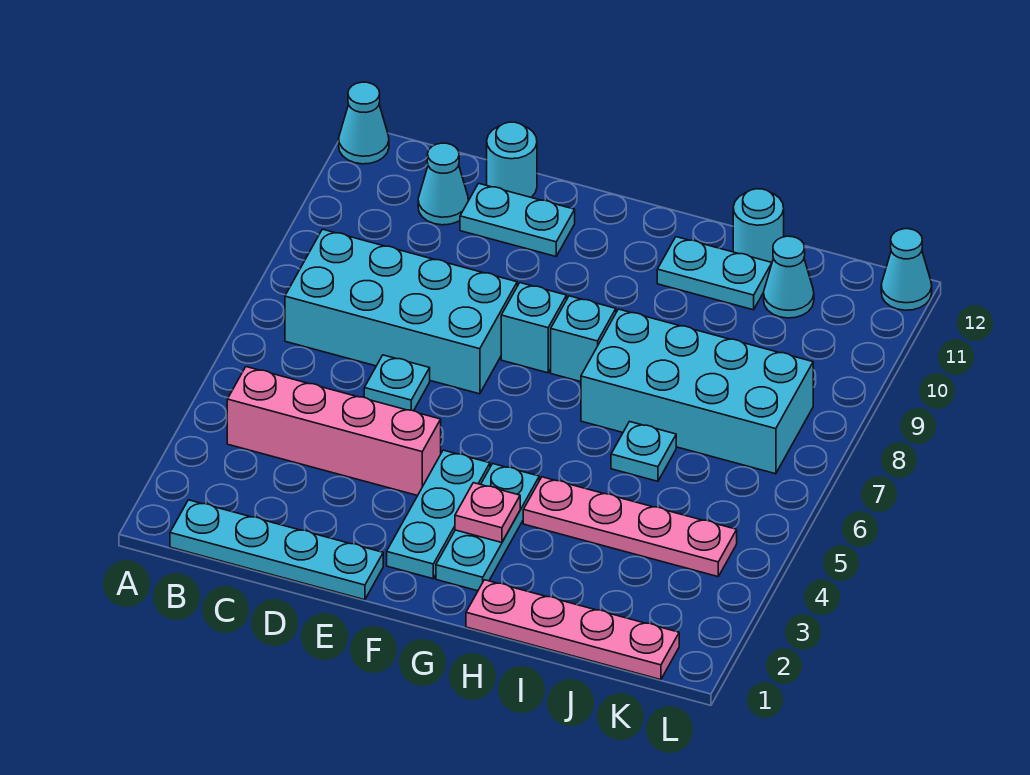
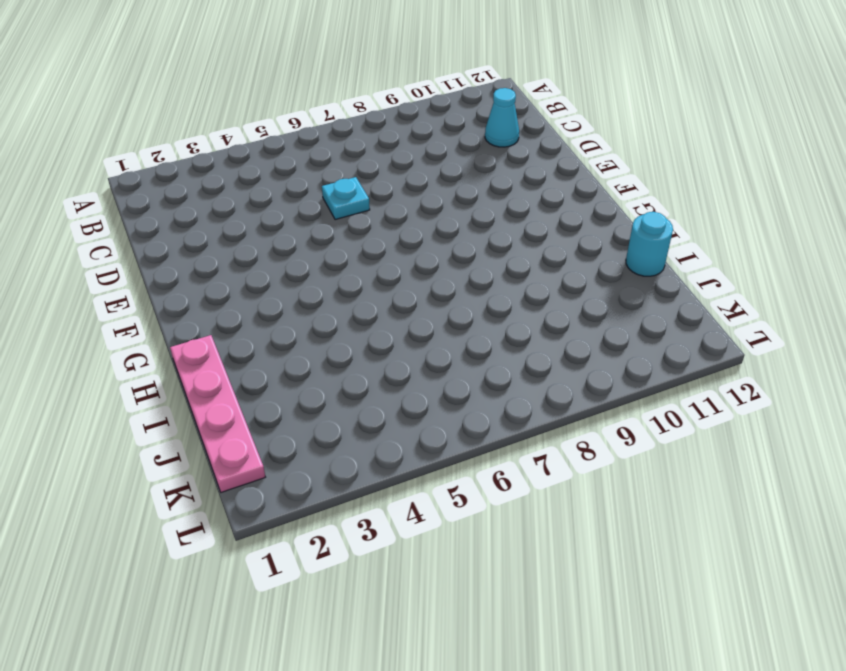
none -> cyan 1x1 cone [339,82,389,164]
none -> cyan 1x4 plate [170,500,383,600]
none -> pink 1x4 brick [227,367,441,496]

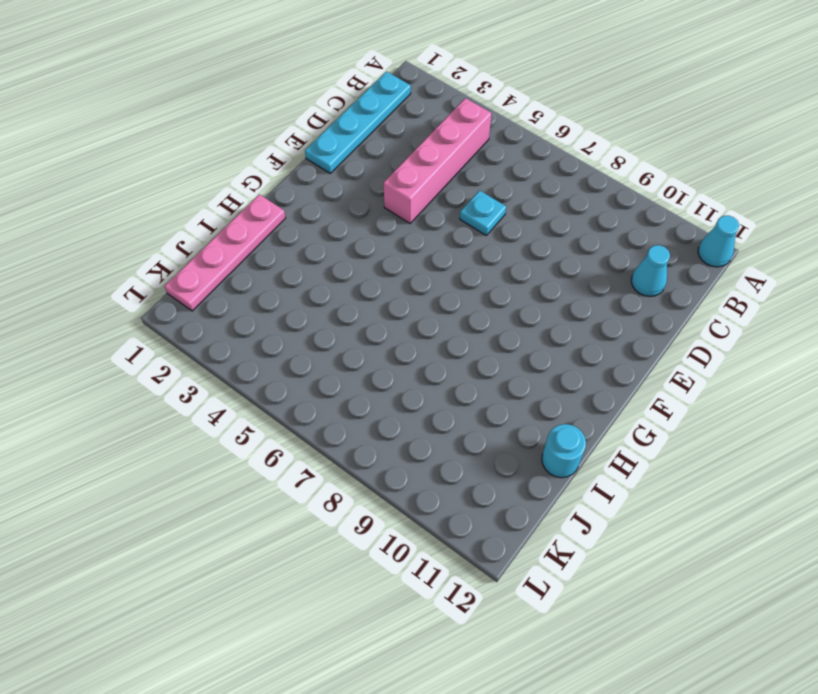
none -> cyan 2x4 brick [285,229,517,394]
none -> cyan 1x2 plate [460,183,575,256]
none -> cyan 1x1 round brick [487,122,537,197]

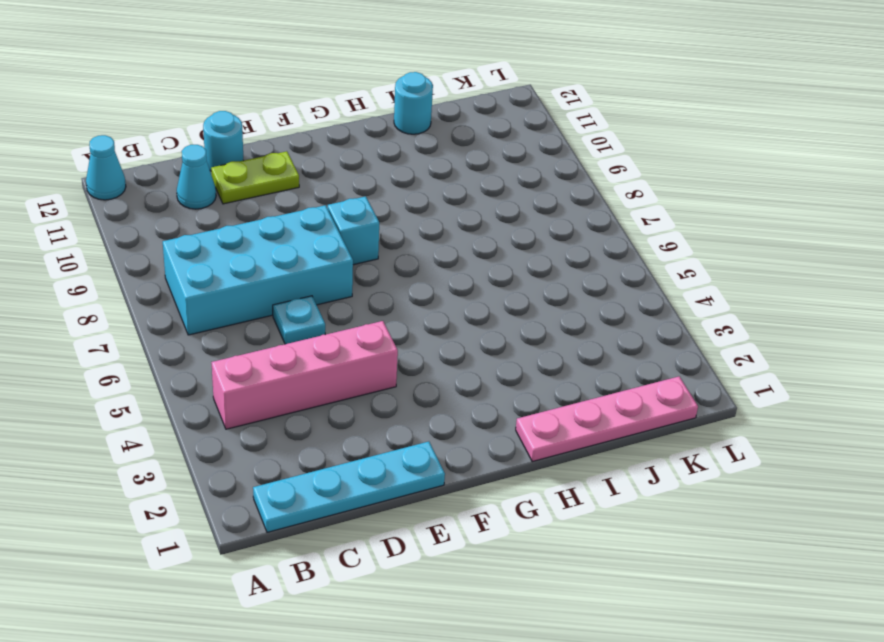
lime 1x2 plate [211,151,299,204] -> cyan 1x2 plate [460,183,575,256]
none -> cyan 1x3 plate [387,450,490,579]
none -> cyan 1x3 plate [436,464,539,591]
none -> cyan 1x1 brick [551,296,616,382]

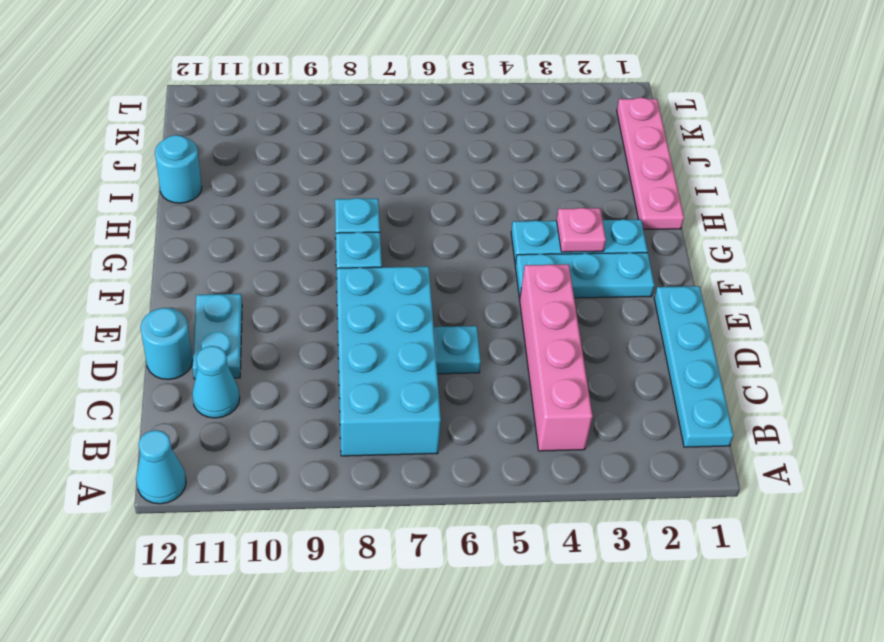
none -> pink 1x4 plate [523,477,737,577]
none -> cyan 2x4 brick [581,309,813,474]
none -> cyan 1x2 plate [657,237,772,310]

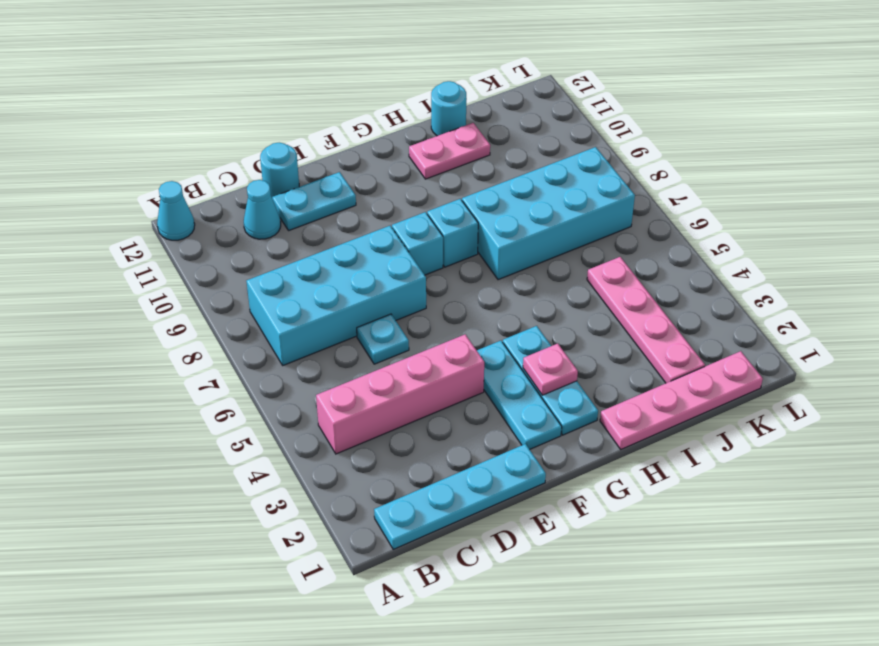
pink 1x2 plate [409,123,490,179] -> cyan 1x2 plate [657,237,772,310]
pink 1x4 plate [587,257,705,383] -> pink 1x4 plate turned to [523,477,737,577]
none -> cyan 1x1 plate [611,422,676,481]
none -> cyan 1x1 cone [764,236,814,318]
none -> cyan 1x1 cone [881,229,932,310]

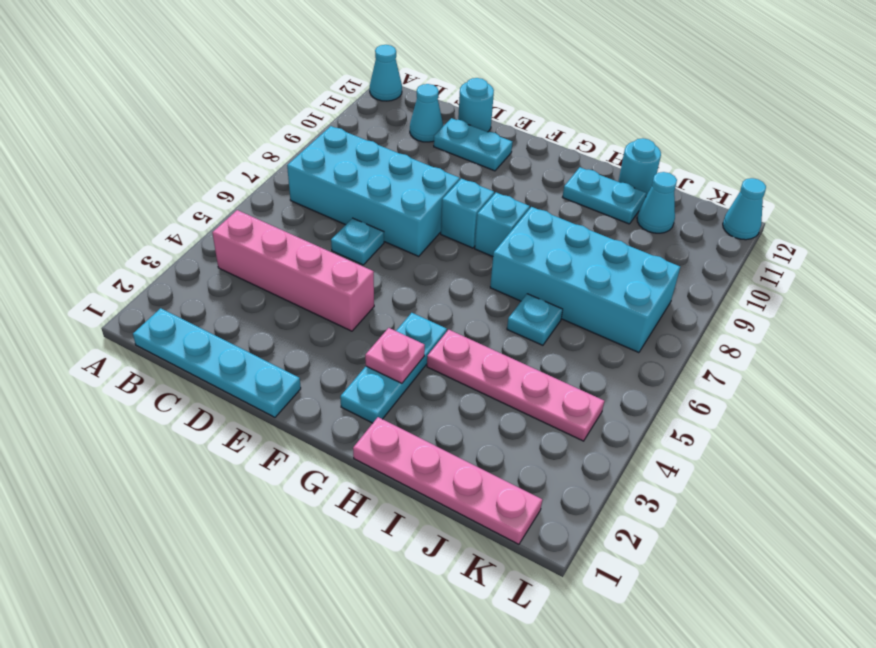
none -> cyan 1x3 plate [387,450,490,579]

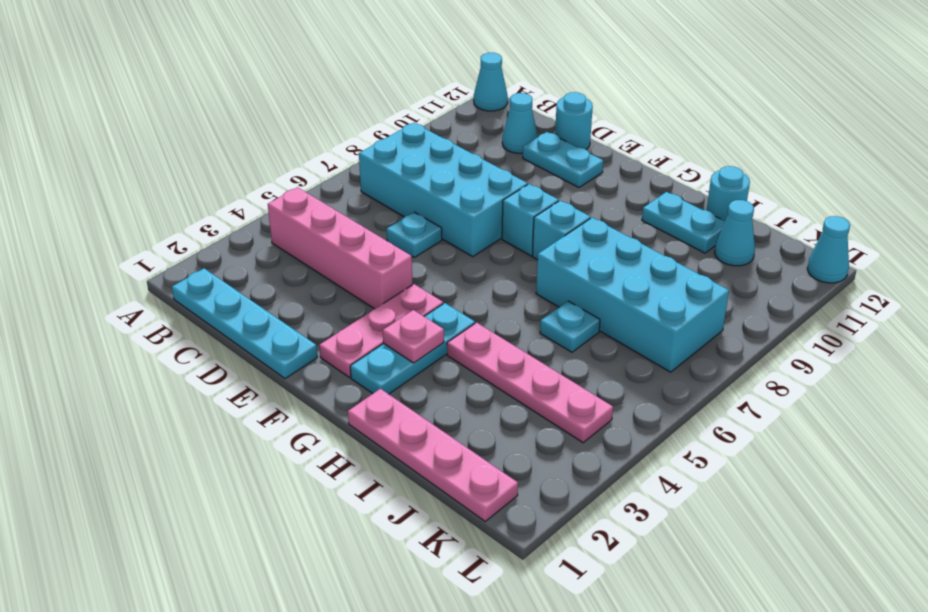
pink 1x3 plate [319,284,443,377] -> cyan 1x3 plate [387,450,490,579]

